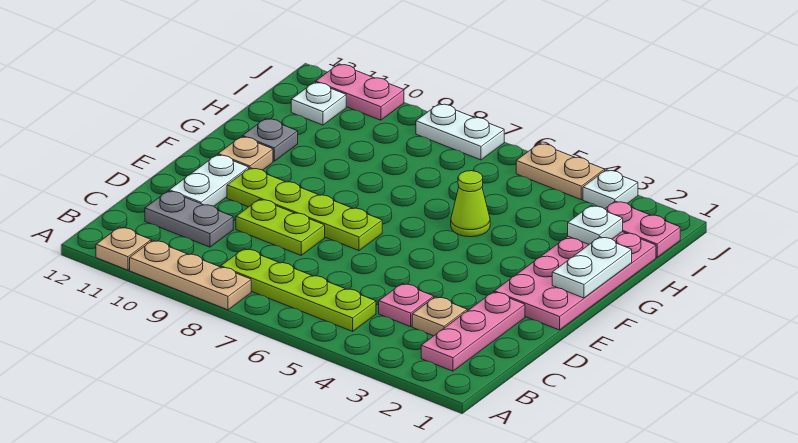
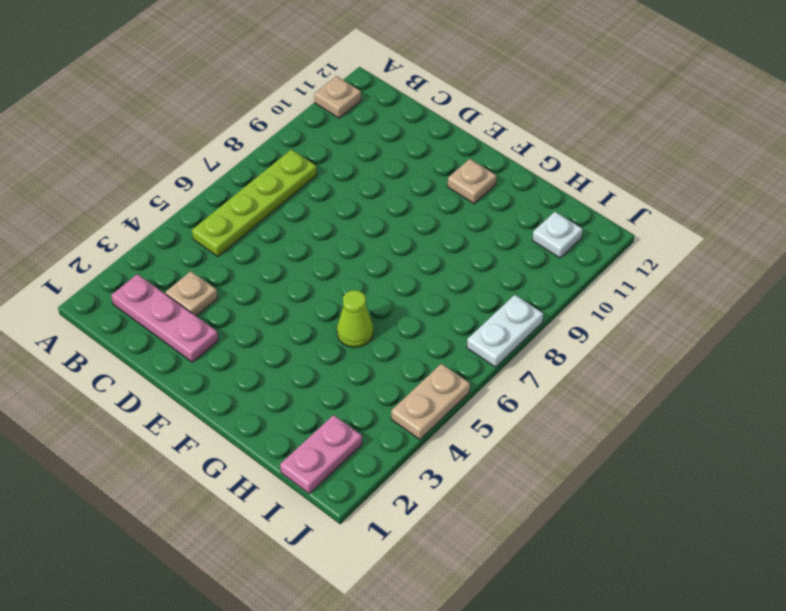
none -> tan 1x3 plate [130,240,251,310]
none -> pink 1x1 plate [379,284,434,327]
none -> grey 1x2 plate [145,191,233,247]

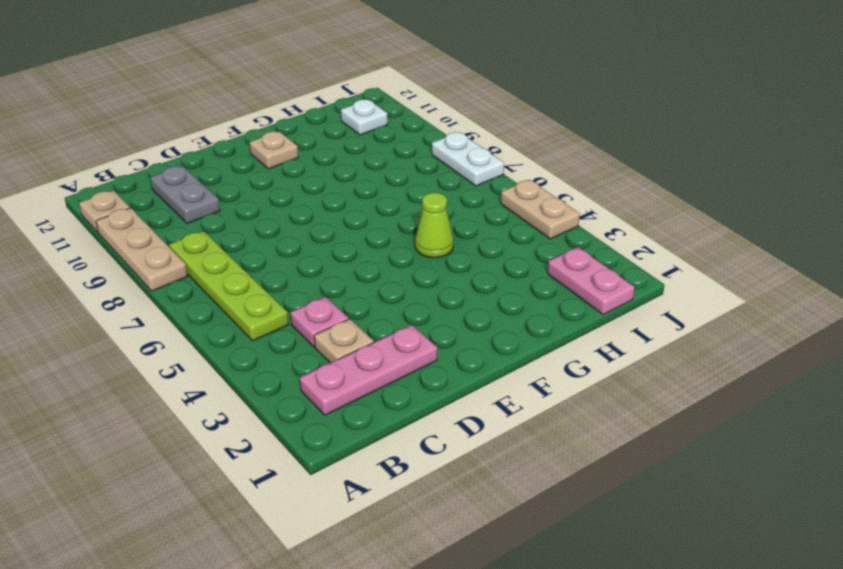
none -> lime 1x2 plate [236,199,325,255]
none -> white 1x2 plate [169,155,249,206]
none -> pink 2x4 plate [494,232,656,330]

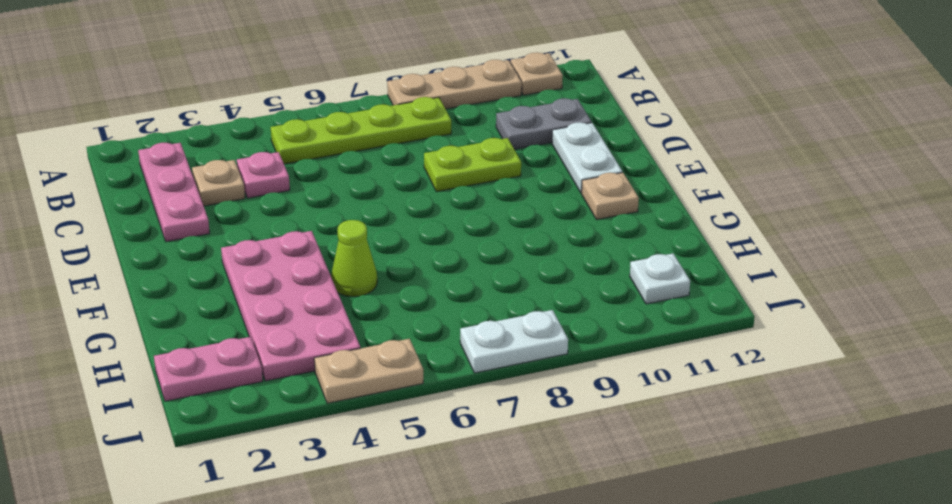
pink 2x4 plate [221,231,360,381] -> pink 2x4 plate moved to [494,232,656,330]
none -> lime 1x4 plate [227,168,382,251]
none -> grey 1x1 plate [243,118,298,161]
none -> white 1x1 plate [583,170,638,209]

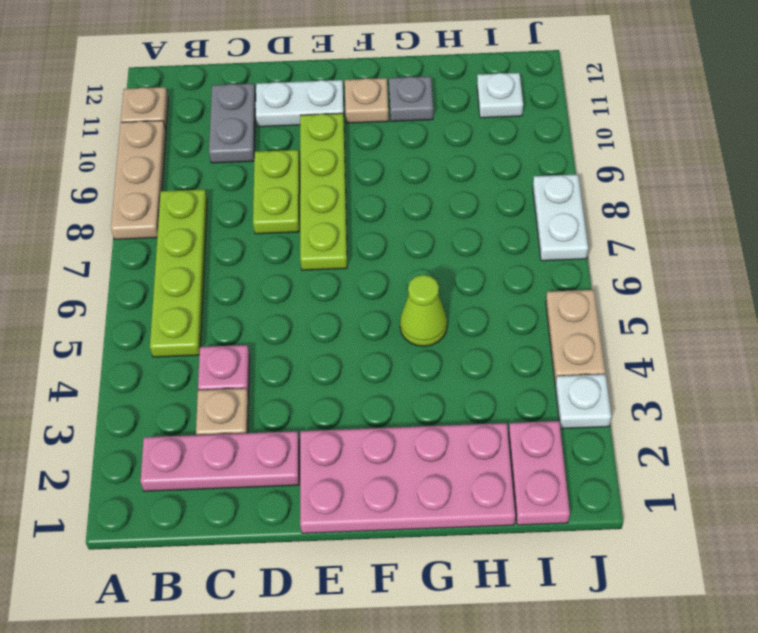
none -> pink 1x2 plate [316,64,404,120]
none -> white 1x2 plate [552,237,632,298]
none -> white 1x1 plate [568,206,623,244]

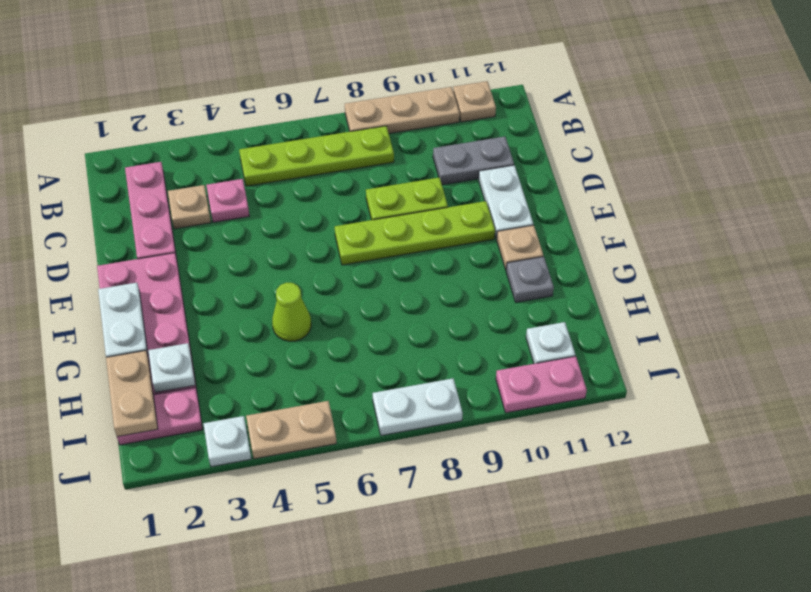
tan 1x2 plate [106,351,158,437] -> none

